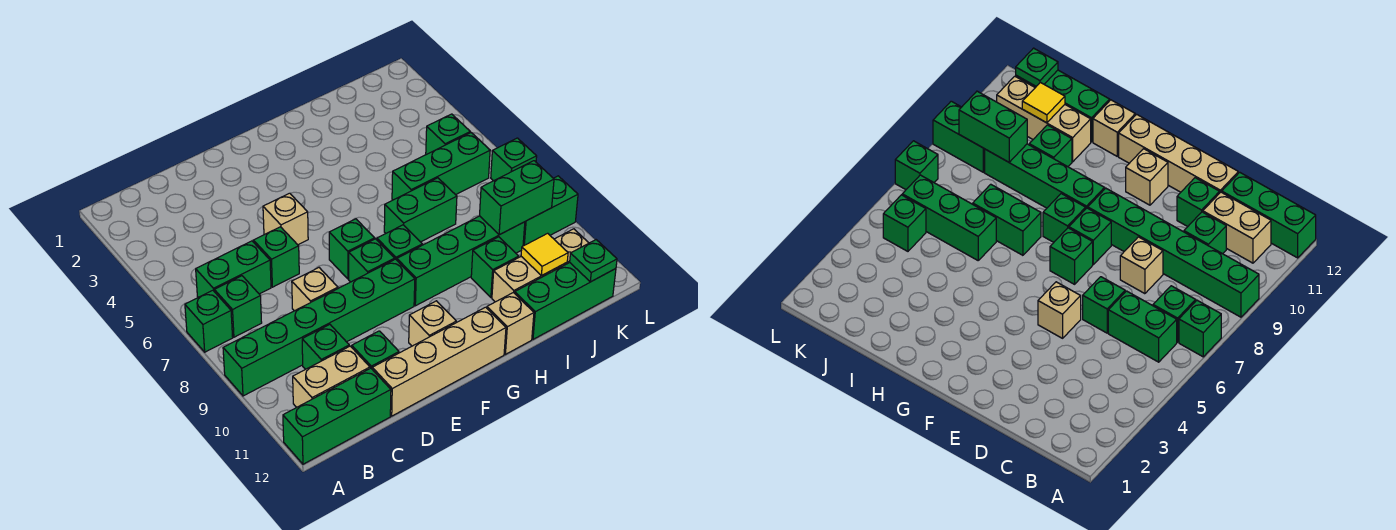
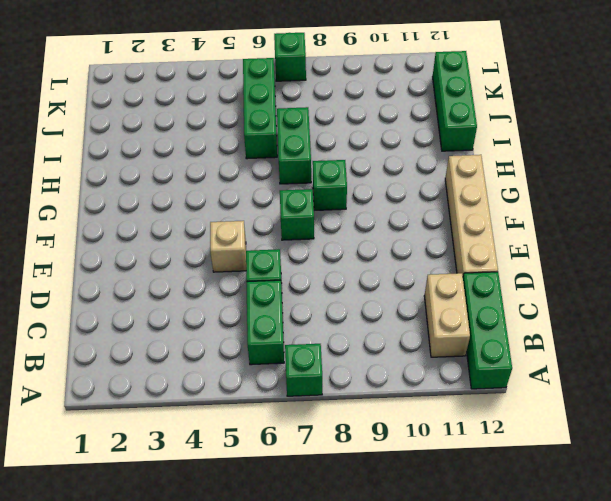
none -> green 1x6 brick [223,259,415,396]
none -> green 1x1 brick [214,276,262,337]
none -> green 1x1 brick [302,325,349,369]

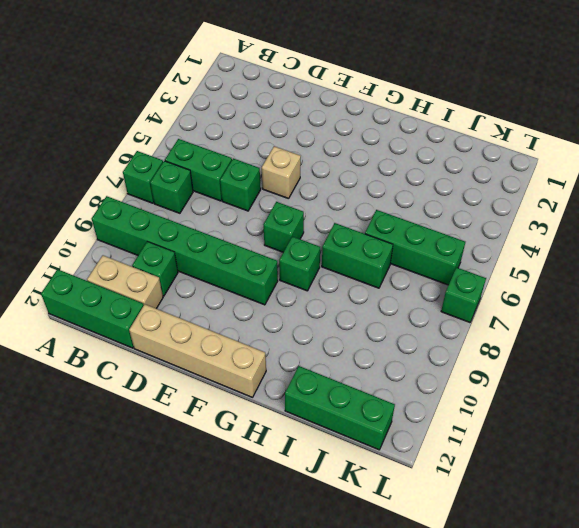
none -> tan 1x1 brick [292,268,338,311]
none -> green 1x1 brick [352,331,399,369]
none -> green 1x1 brick [349,239,395,282]

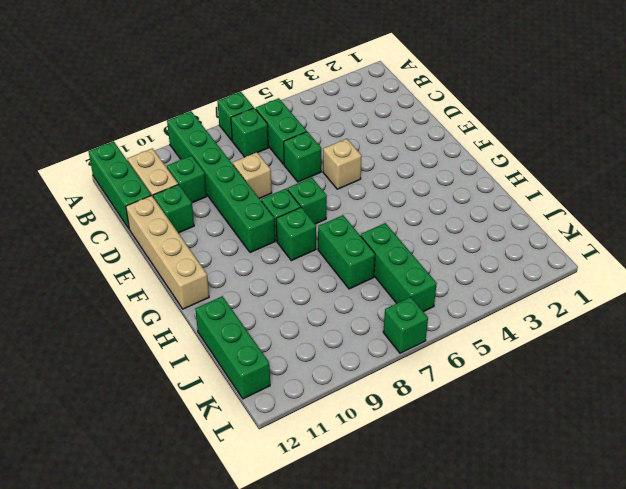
none -> tan 1x1 brick [409,301,456,346]
none -> green 1x4 brick [397,216,525,306]
none -> tan 1x1 brick [487,292,534,354]

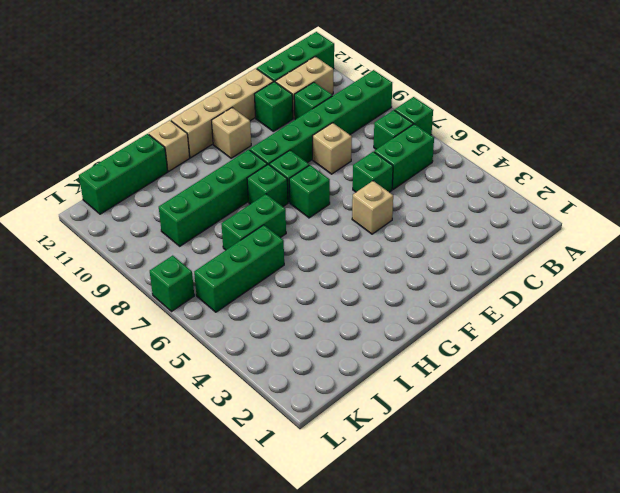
none -> green 1x1 brick [471,237,519,297]
none -> tan 1x3 brick [492,229,589,302]
none -> green 1x1 brick [426,114,470,155]

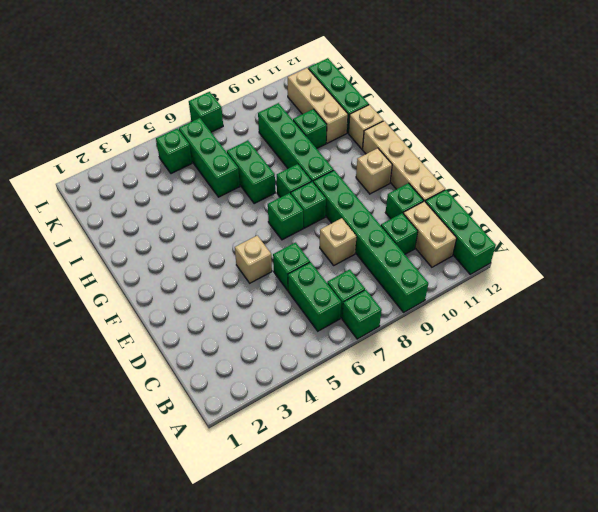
none -> green 1x2 brick [523,176,578,246]
none -> green 1x2 brick [480,161,554,235]
none -> yellow 1x1 tile [521,233,568,276]

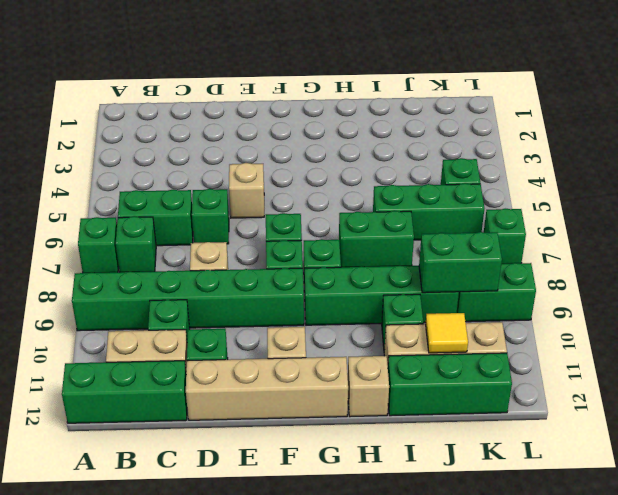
none -> green 1x1 plate [570,240,617,282]

